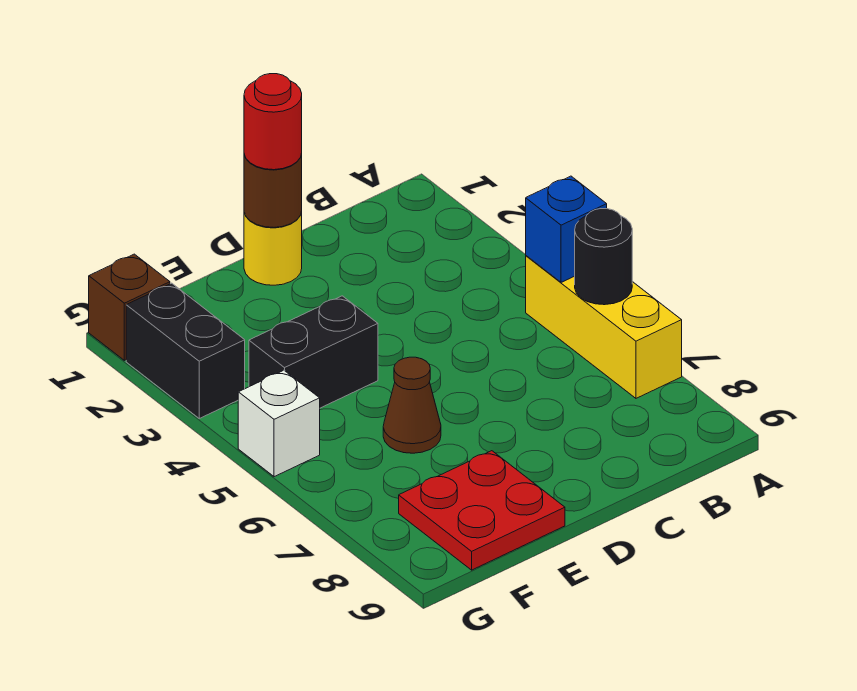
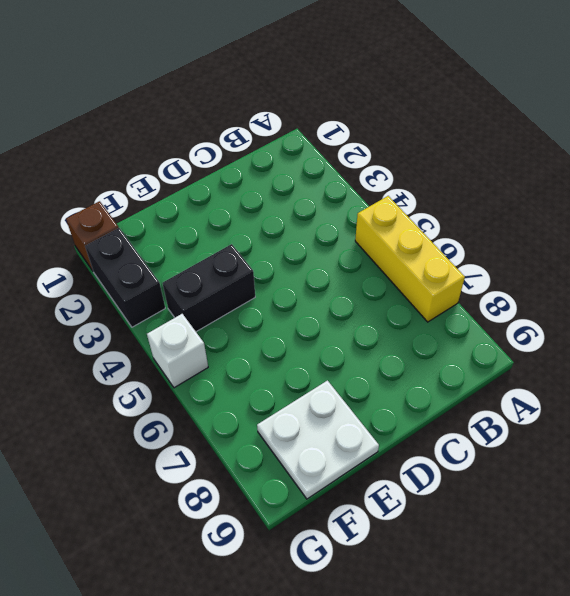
white 2x2 plate [257,381,379,499] -> red 2x2 plate [399,451,565,570]
none -> yellow 1x1 round brick [244,212,302,285]
none -> brown 1x1 cone [383,357,441,453]
none -> blue 1x1 brick [526,176,607,282]

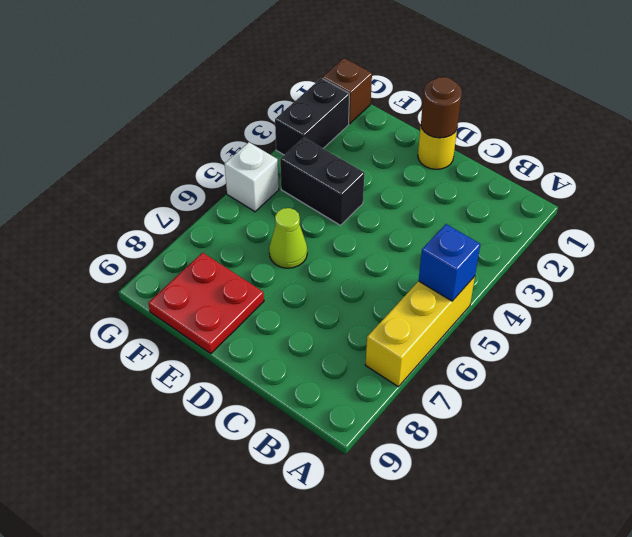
lime 1x1 cone [269,208,307,268] -> brown 1x1 cone [383,357,441,453]
none -> black 1x1 round brick [575,209,632,305]
none -> red 1x1 round brick [244,74,302,170]

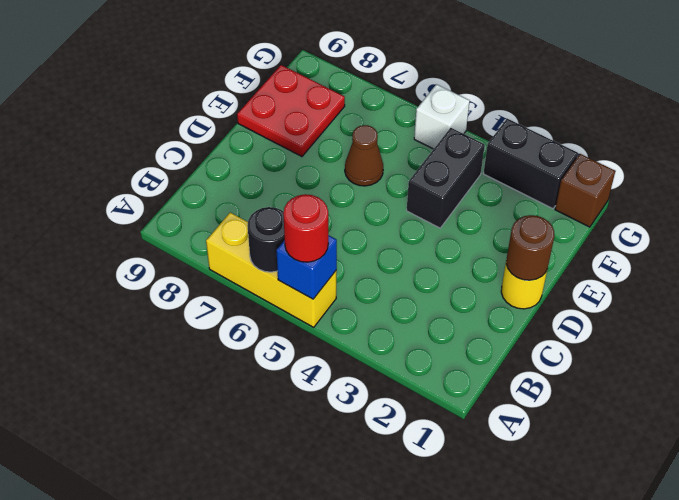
red 1x1 round brick [283,194,328,262] -> red 1x1 round brick moved to [244,74,302,170]

